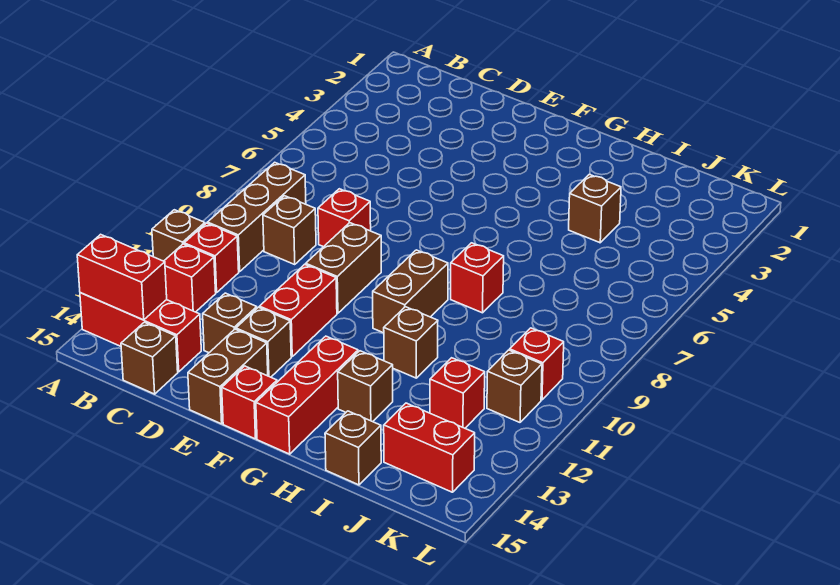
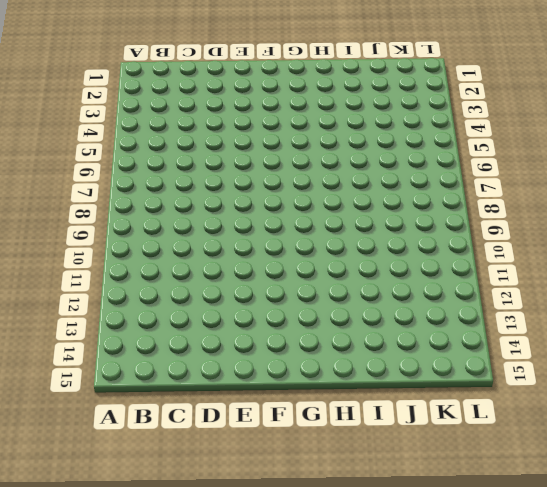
none -> brown 1x1 brick [152,210,205,261]
none -> red 1x3 brick [80,293,201,372]
none -> brown 1x3 brick [208,162,306,272]

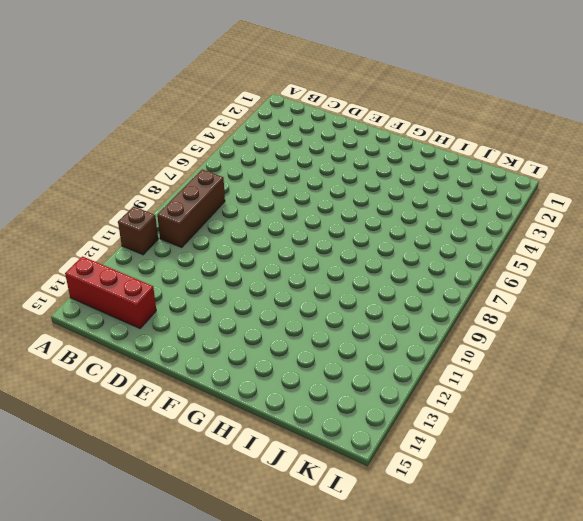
none -> red 1x1 brick [184,223,239,293]
none -> red 1x1 brick [164,244,216,312]
none -> brown 1x1 brick [263,196,316,265]

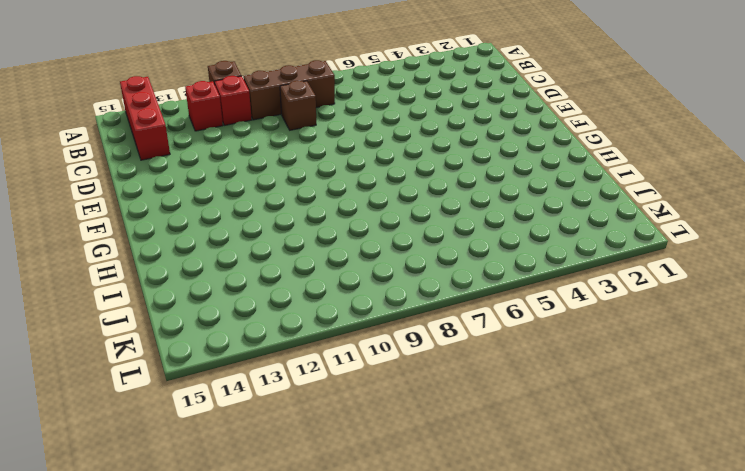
none -> brown 1x1 brick [121,322,178,394]
none -> red 1x1 brick [318,189,371,247]
none -> brown 1x1 brick [203,293,257,353]

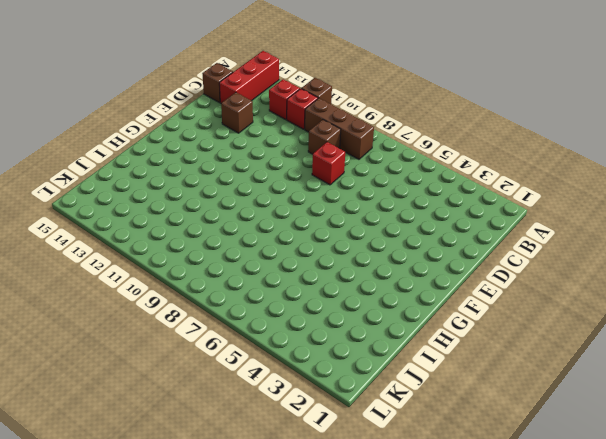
none -> brown 1x2 brick [306,223,381,313]
none -> red 1x2 brick [260,264,337,357]
none -> brown 1x1 brick [236,307,291,377]

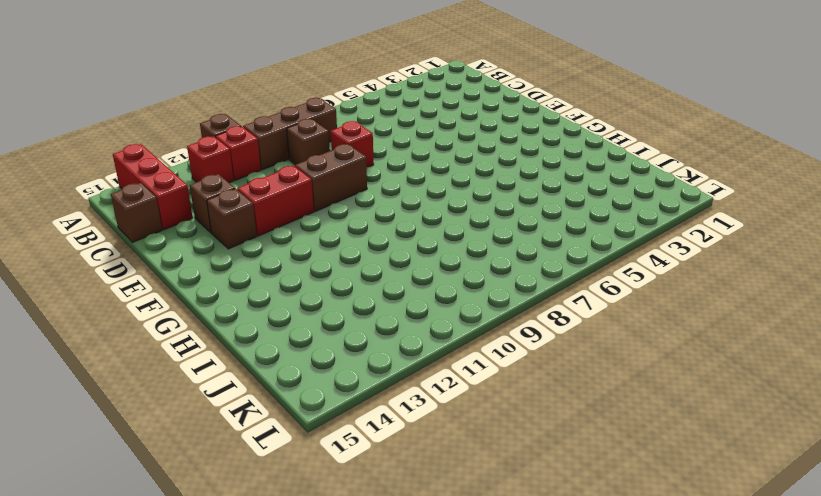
none -> brown 1x2 brick [188,329,268,424]
none -> red 1x1 brick [222,366,277,439]
none -> brown 1x2 brick [373,250,448,333]

